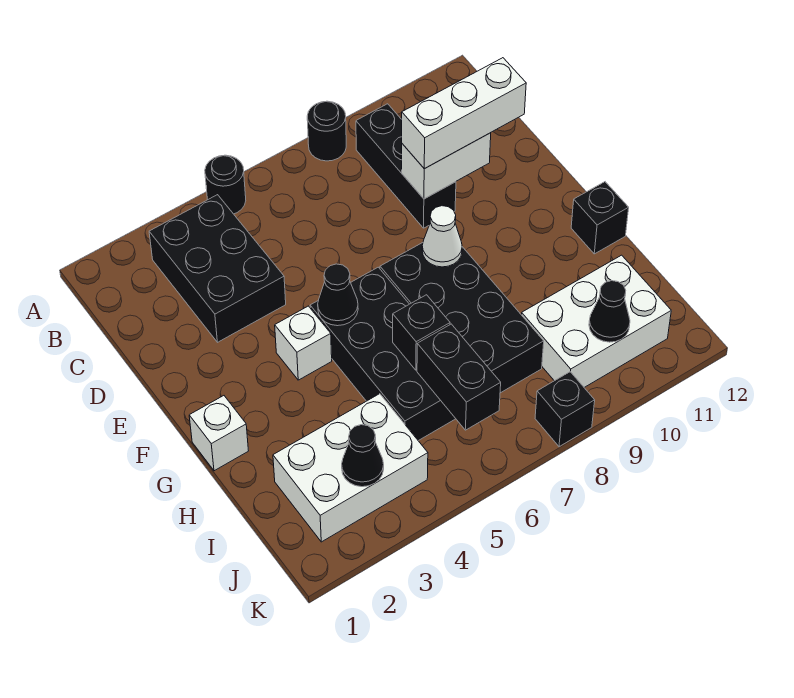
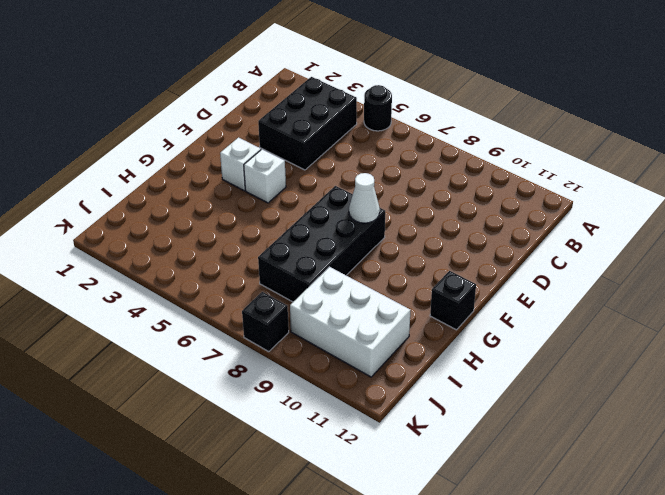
white 1x1 brick [220,138,261,191] -> white 1x1 brick moved to [189,396,248,471]
none -> black 1x1 round brick [307,101,346,161]
none -> black 1x3 brick [356,104,456,228]
none -> black 2x4 brick [310,267,456,441]

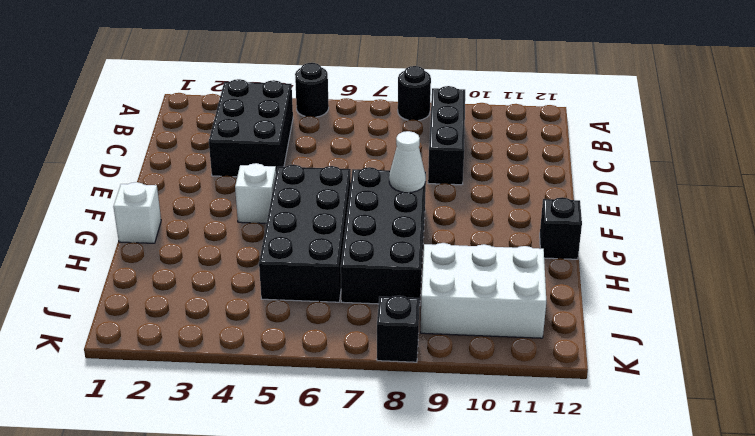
none -> white 2x3 brick [273,394,428,542]
none -> white 1x2 brick [402,133,491,199]
none -> black 1x1 cone [318,264,358,326]

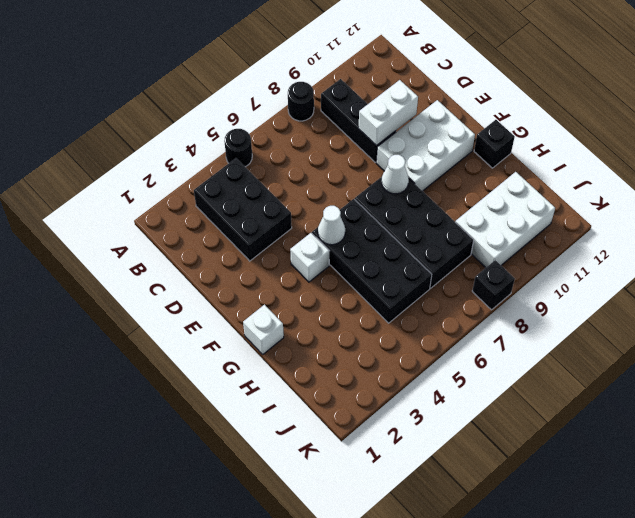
white 2x3 brick [376,100,475,191] -> white 2x3 brick moved to [273,394,428,542]
white 1x1 cone [318,206,345,245] -> black 1x1 cone [318,264,358,326]
none -> black 1x1 brick [393,295,450,370]
none -> black 1x2 brick [417,324,501,430]
none -> black 1x1 cone [342,425,384,487]

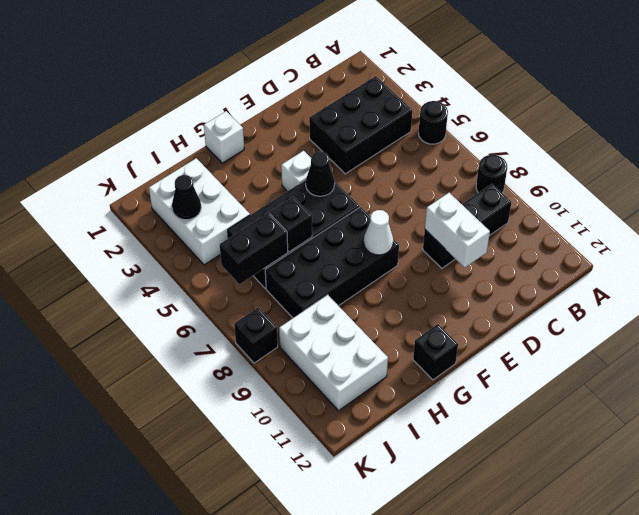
none -> black 1x1 cone [589,281,630,342]
none -> white 1x3 brick [402,58,526,169]

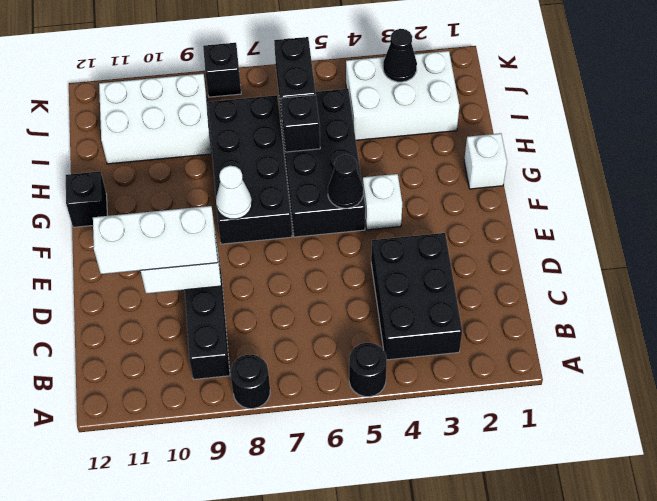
none -> black 1x1 cone [589,281,630,342]

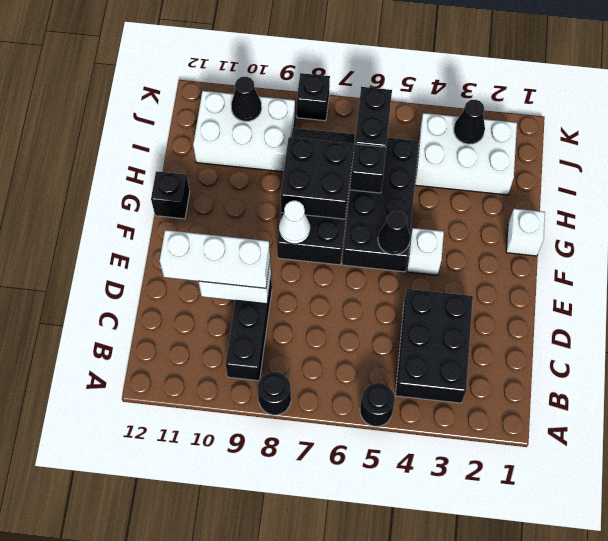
black 2x2 brick [281,137,353,219] -> none

